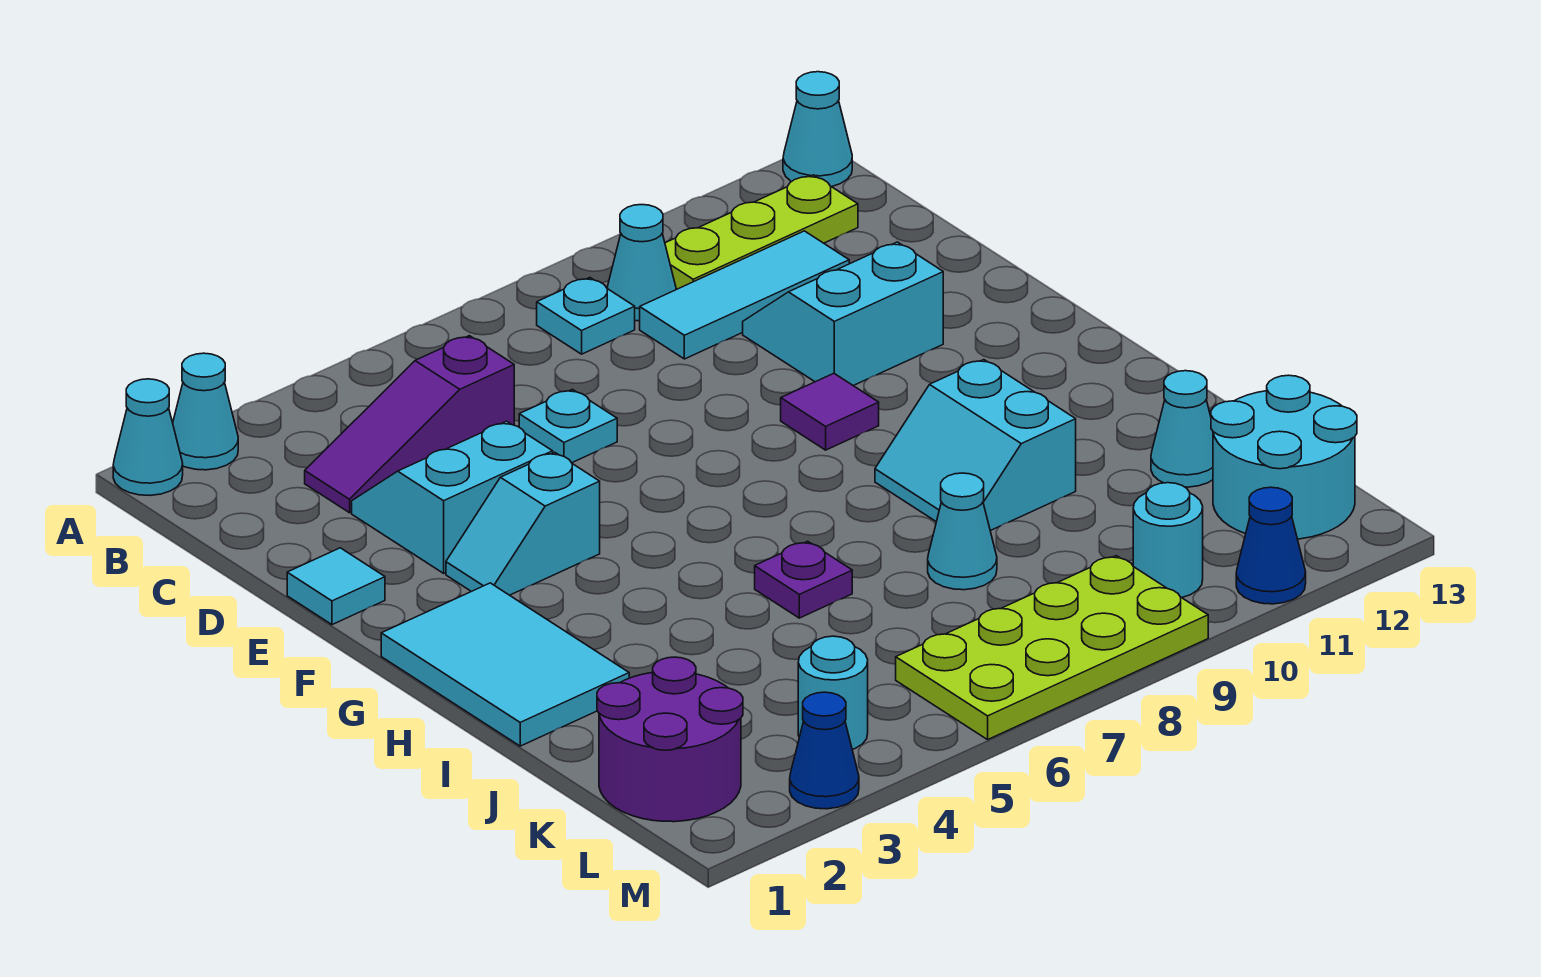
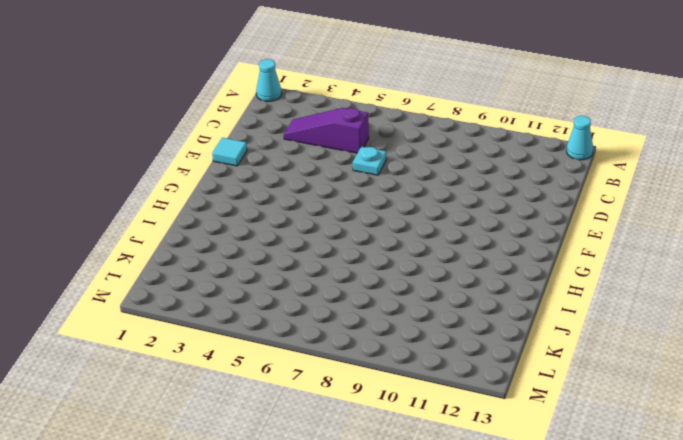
none -> cyan 1x1 cone [173,353,238,470]
none -> cyan 1x1 plate [537,278,635,354]
none -> cyan 1x1 cone [607,205,676,321]

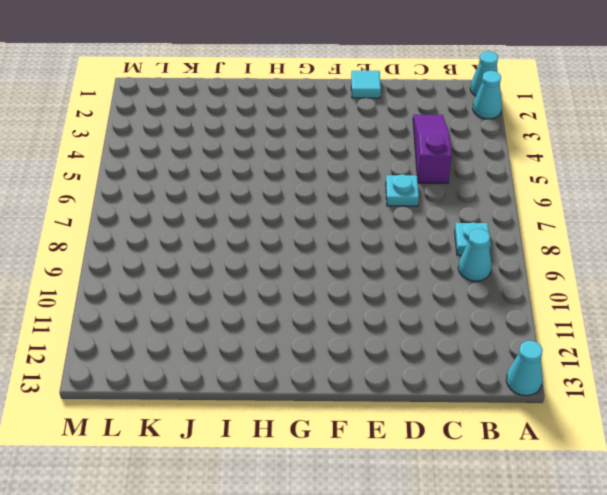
none -> lime 1x3 plate [665,175,858,289]
none -> cyan 1x3 tile [640,231,849,359]
none -> cyan 2x2 slope [352,421,553,573]

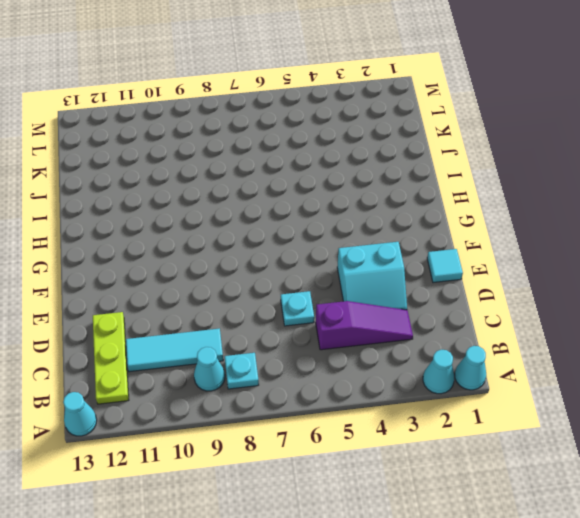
lime 1x3 plate [93,312,129,404] -> lime 1x3 plate turned to [665,175,858,289]
none -> cyan 2x2 slope [743,242,943,386]
none -> cyan 1x2 slope [446,452,600,595]
none -> purple 1x1 tile [781,373,879,450]

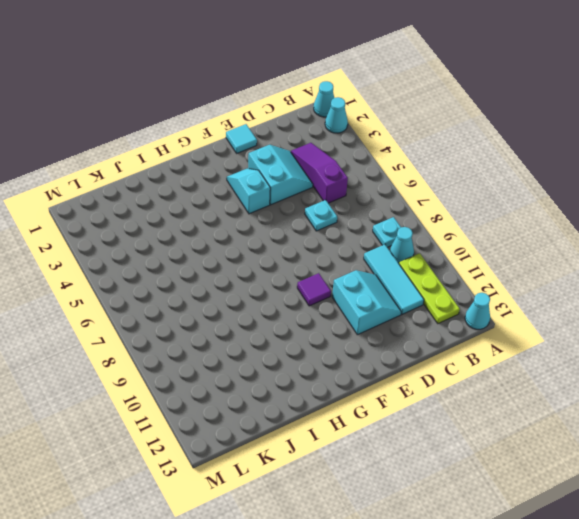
none -> cyan 2x3 tile [381,583,629,746]
none -> cyan 2x2 slope [875,360,1076,531]
none -> purple 1x1 plate [755,541,852,618]

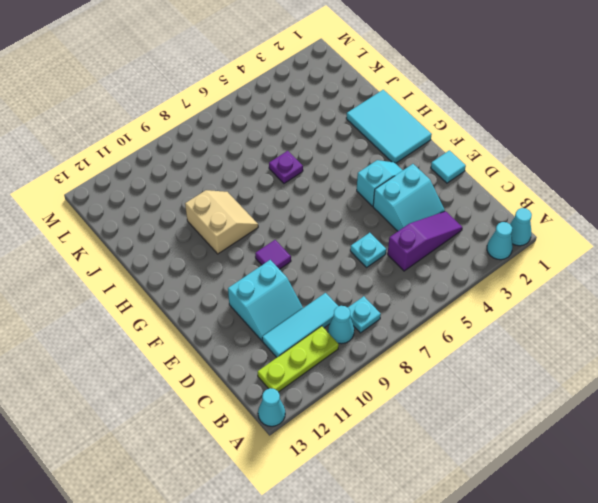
tan 2x2 slope [185,190,258,254] -> cyan 2x2 slope [875,360,1076,531]
none -> cyan 1x1 cone [928,473,997,590]
none -> cyan 1x1 cone [1151,371,1213,487]
none -> purple 2x2 round brick [597,657,743,822]

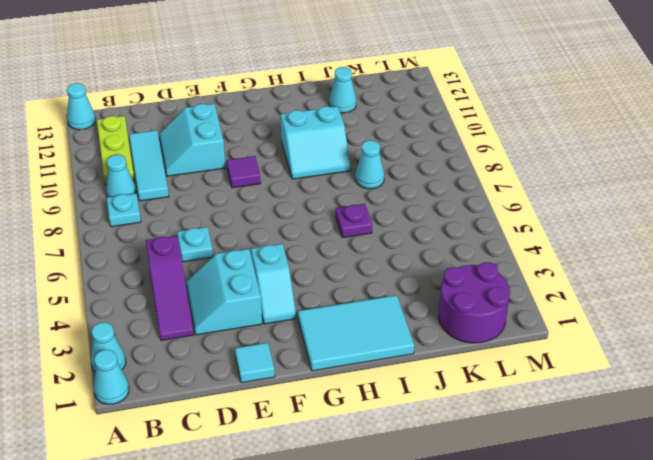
none -> cyan 2x2 round brick [1211,375,1357,539]
none -> cyan 1x1 round brick [798,636,868,749]
none -> lime 2x4 plate [896,556,1208,740]

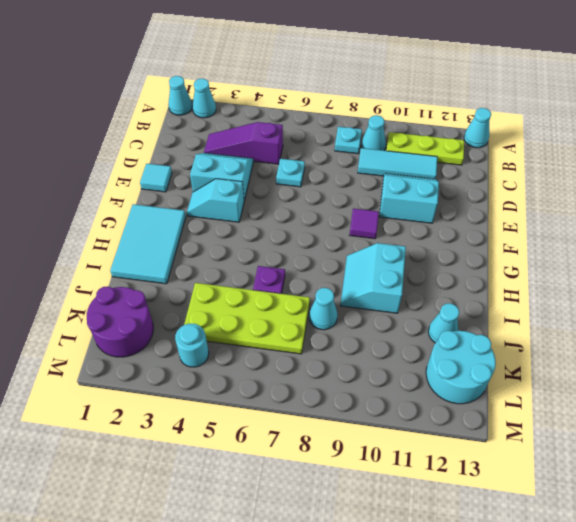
lime 2x4 plate [184,283,310,354] -> lime 2x4 plate moved to [896,556,1208,740]
none -> cyan 1x1 round brick [1133,483,1203,598]
none -> blue 1x1 cone [790,692,859,809]
none -> blue 1x1 cone [1236,487,1306,604]

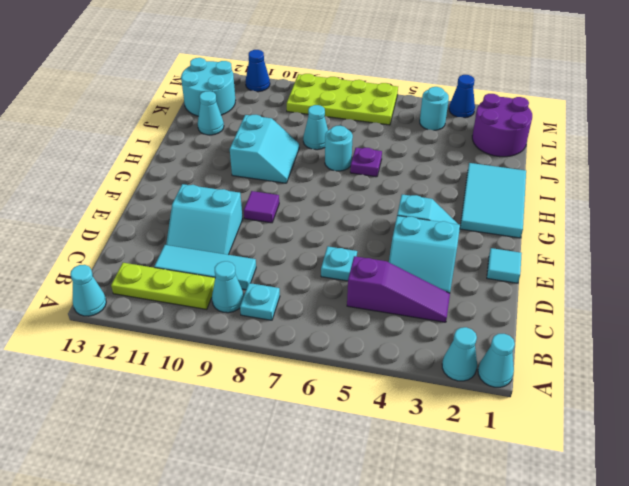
cyan 1x1 round brick [325,126,353,171] -> cyan 1x1 round brick moved to [1133,483,1203,598]

